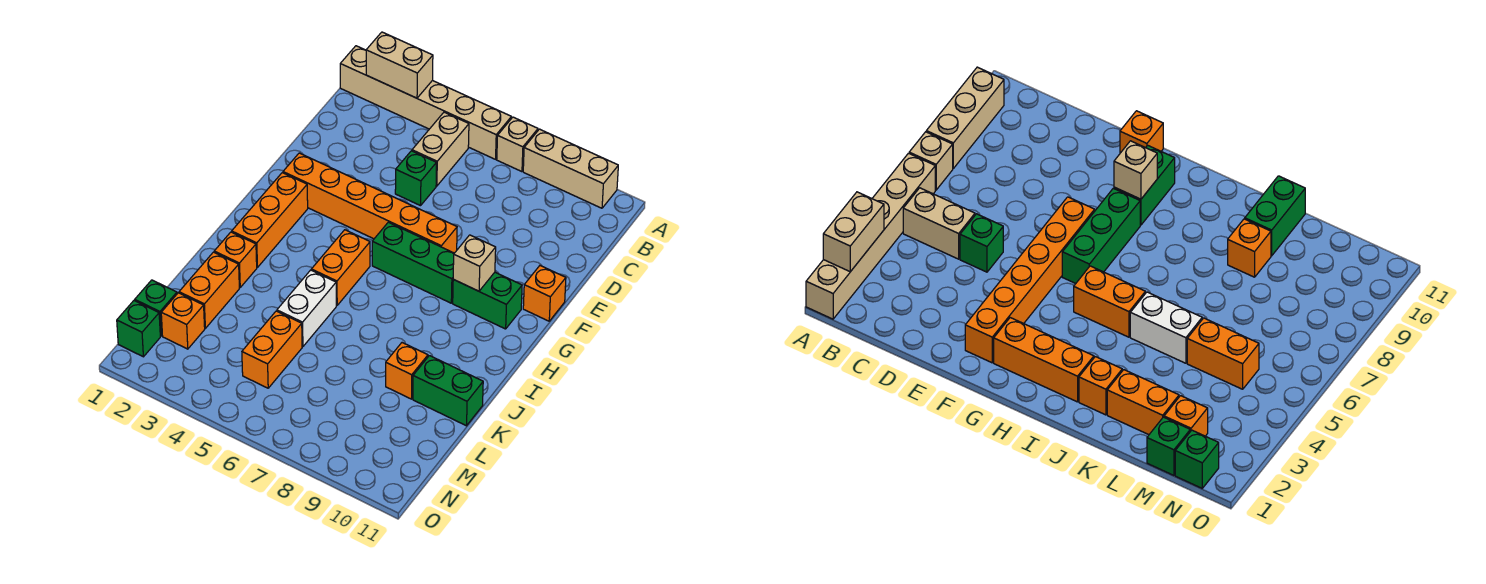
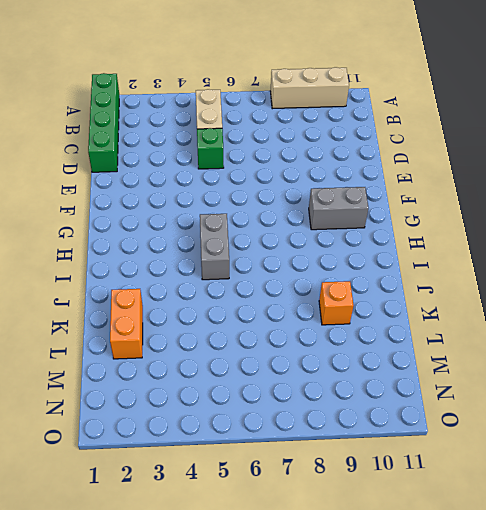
green 1x4 brick [88,73,119,172] -> tan 1x6 brick [340,46,511,159]
grey 1x2 brick [309,187,368,230] -> green 1x2 brick [453,272,522,329]
grey 1x2 brick [200,214,229,280] -> orange 1x2 brick [311,230,370,305]
none -> tan 1x1 brick [497,117,538,172]
none -> orange 1x6 brick [283,153,457,253]
none -> orange 1x1 brick [523,266,566,321]

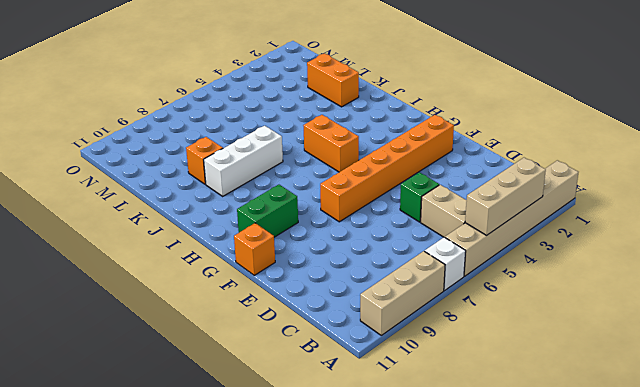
tan 1x3 brick [465,158,546,235] -> tan 1x2 brick [366,32,433,98]
white 1x1 brick [425,237,466,290] -> tan 1x1 brick [497,117,538,172]
white 1x3 brick [204,126,283,196] -> none
none -> orange 1x3 brick [232,173,308,268]
none -> green 1x3 brick [372,222,454,303]
none -> orange 1x1 brick [214,232,257,287]

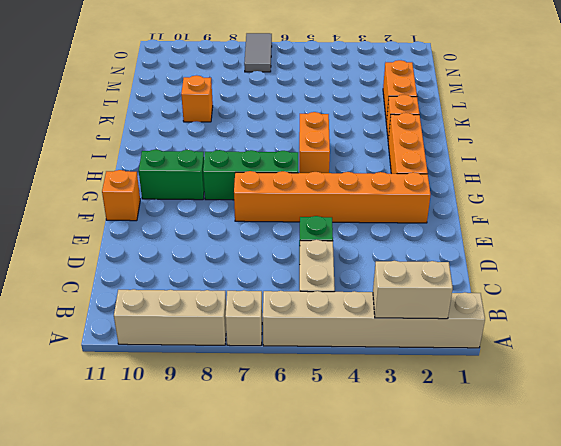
grey 1x2 tile [244,33,272,72] -> none
none -> white 1x2 brick [277,270,336,347]
none -> green 1x2 brick [413,356,483,426]
none -> orange 1x2 brick [242,311,302,388]

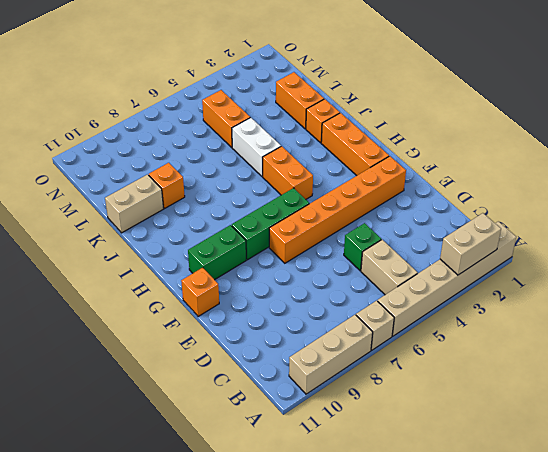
tan 1x2 brick [105,174,164,233] -> green 1x2 brick [413,356,483,426]
none -> green 1x1 brick [135,280,177,336]
none -> orange 1x1 brick [161,293,205,349]
none -> green 1x1 brick [117,300,160,357]

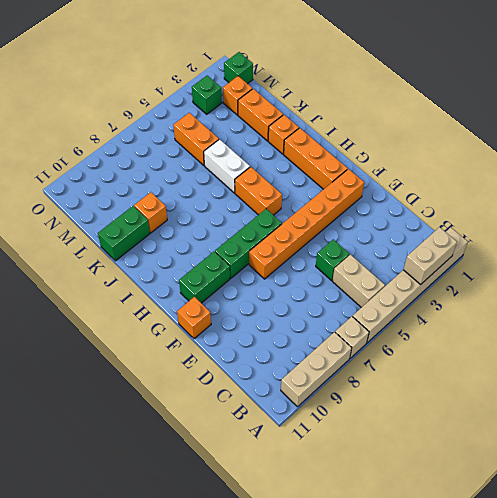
green 1x1 brick [192,76,222,114] -> green 1x1 brick moved to [135,280,177,336]
none -> tan 1x1 brick [453,235,496,291]

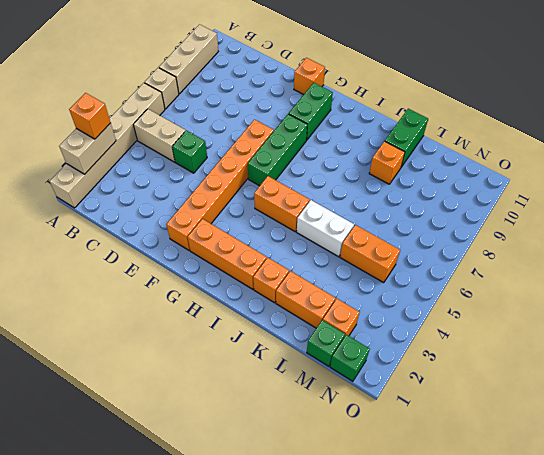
orange 1x1 brick [69,93,111,139] -> none
none -> tan 1x1 brick [453,235,496,291]

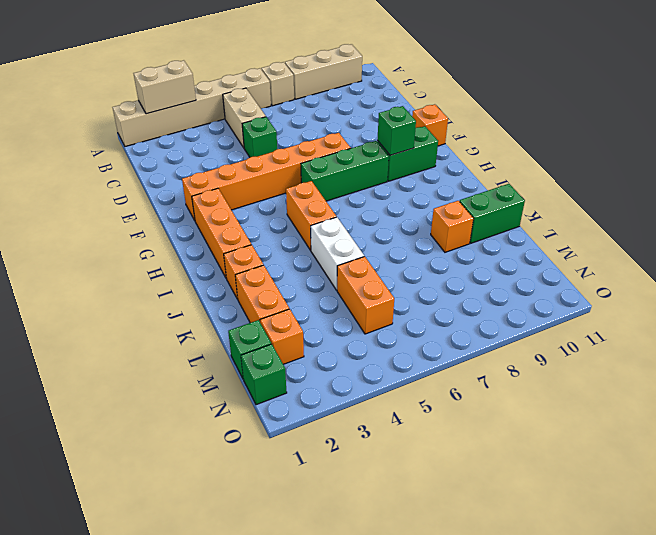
green 1x1 brick [377,106,416,155] -> tan 1x1 brick [453,235,496,291]

